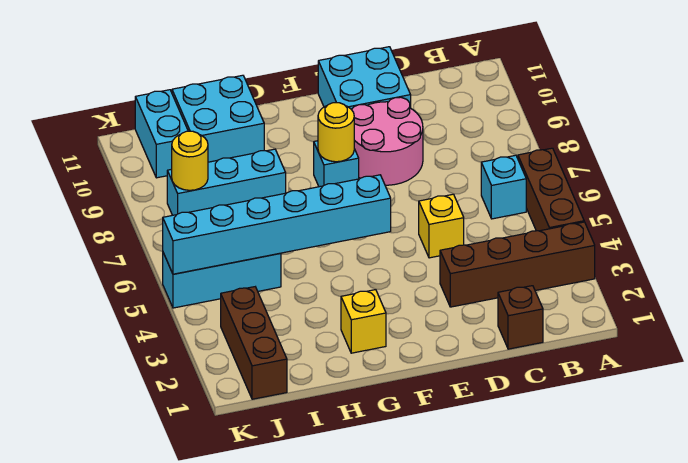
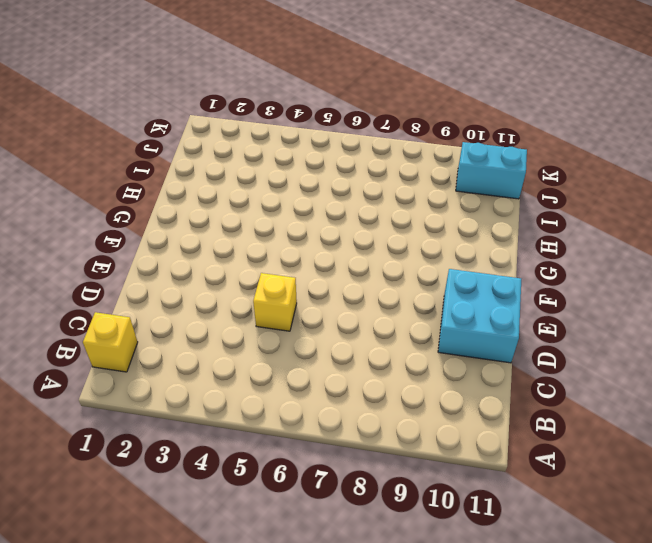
yellow 1x1 brick [83,312,138,372] -> yellow 1x1 brick moved to [341,290,386,353]
none -> brown 1x4 brick [440,222,595,307]
none -> brown 1x3 brick [518,148,584,231]
none -> cyan 1x1 brick [481,155,526,219]

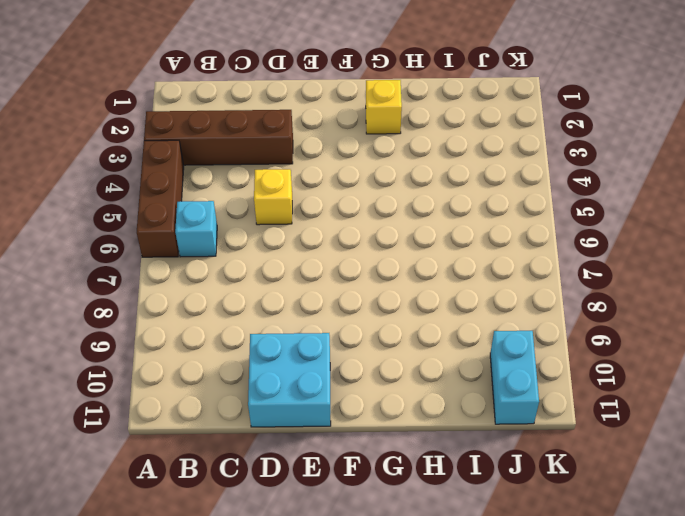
none -> brown 1x1 brick [498,286,543,349]
none -> pink 2x2 round brick [352,97,423,185]
none -> cyan 1x1 brick [314,141,359,187]

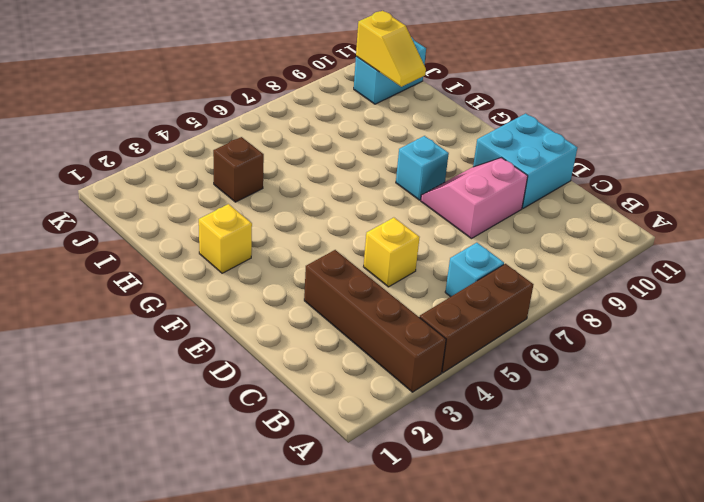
pink 2x2 slope [421,158,528,239] -> pink 2x2 round brick [352,97,423,185]
brown 1x1 brick [213,137,264,202] -> brown 1x1 brick moved to [498,286,543,349]
yellow 1x2 slope [356,11,426,87] -> none
none -> cyan 1x3 brick [167,149,286,215]
none -> cyan 2x2 brick [172,75,264,162]
none -> cyan 1x3 brick [163,253,281,308]

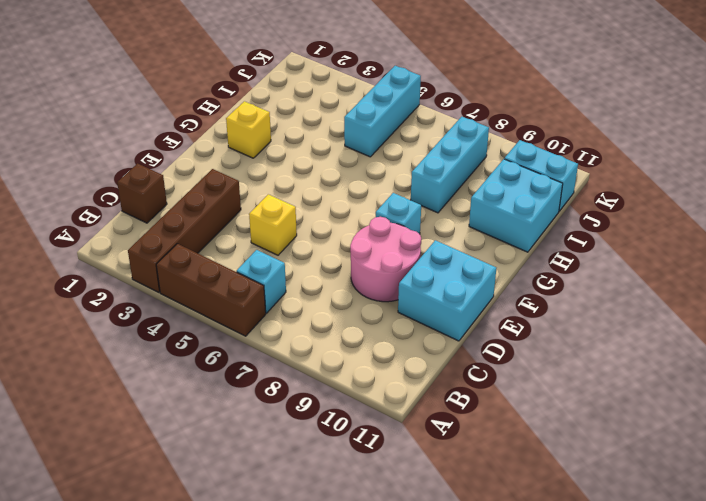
none -> brown 1x3 brick [221,287,287,399]
none -> cyan 1x6 brick [163,175,391,274]
none -> yellow 1x1 round brick [318,103,354,162]

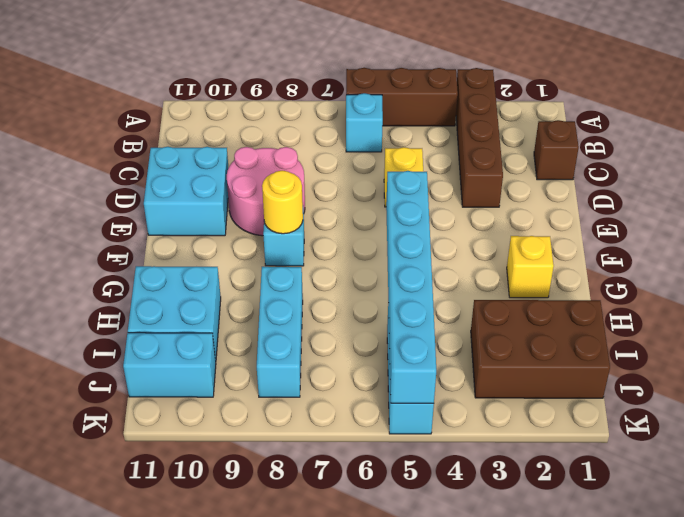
brown 2x3 brick [471,300,610,398] -> brown 1x3 brick [221,287,287,399]
none -> yellow 1x1 round brick [172,131,208,190]

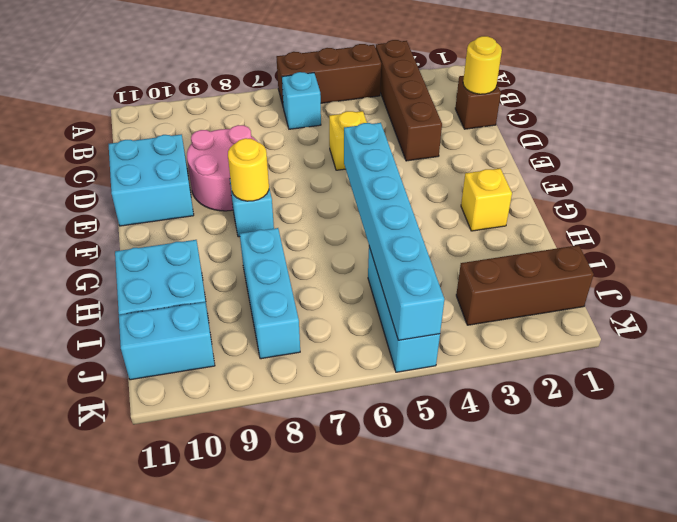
yellow 1x1 round brick [463,36,502,94] -> yellow 1x1 round brick moved to [172,131,208,190]

